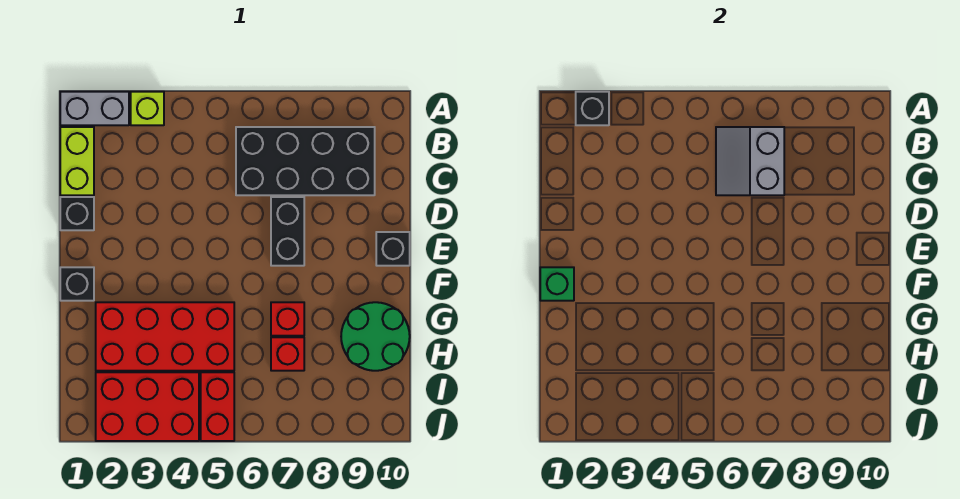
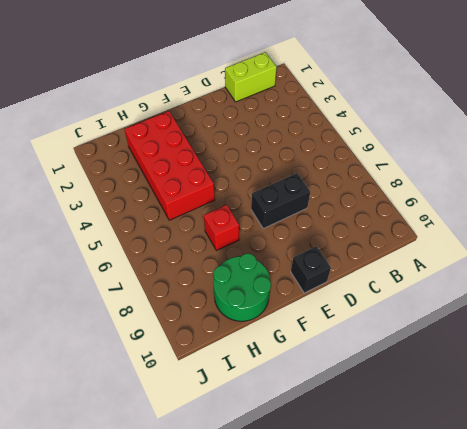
none -> grey 1x2 brick [60,92,129,125]
none -> lime 1x1 brick [131,92,164,125]
none -> black 2x4 brick [236,127,375,195]

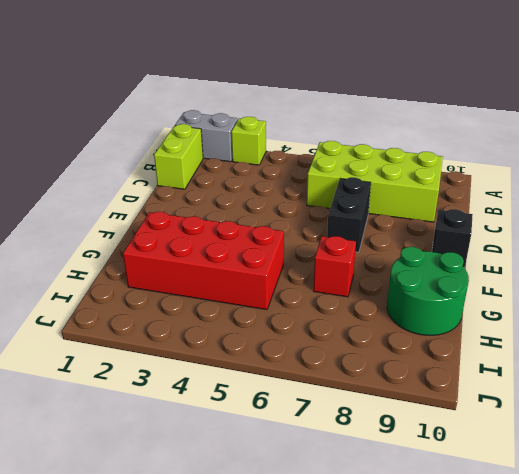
lime 2x4 brick [307,141,443,222] -> black 2x4 brick [236,127,375,195]
none -> black 1x1 brick [60,197,94,230]
none -> black 1x1 brick [60,267,94,301]
none -> red 1x1 brick [271,337,304,371]

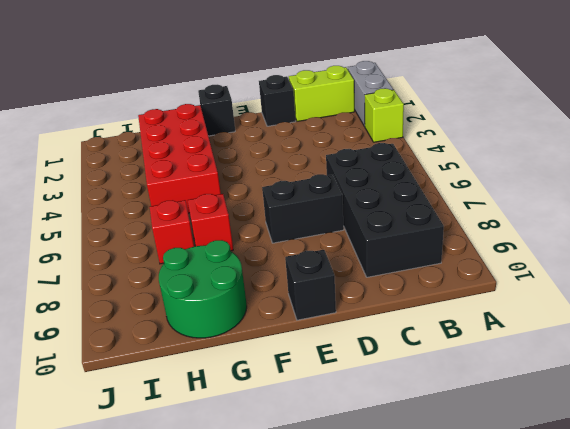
none -> red 2x3 brick [96,372,199,441]
none -> red 1x2 brick [201,372,234,441]
none -> black 1x1 brick [576,92,609,125]

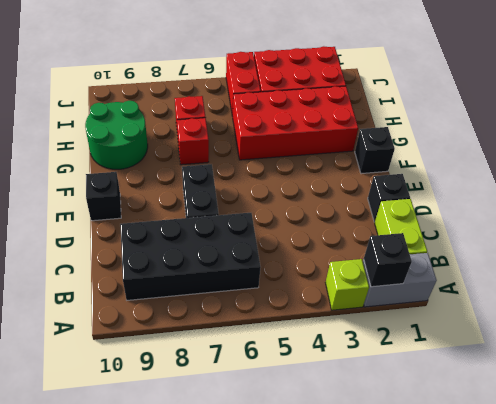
none -> grey 2x2 slope [716,127,784,195]
none -> green 1x1 brick [540,267,574,301]

